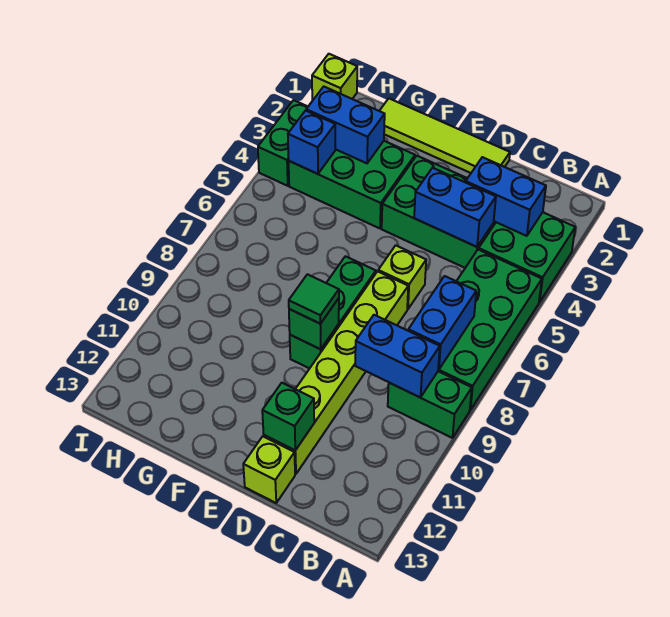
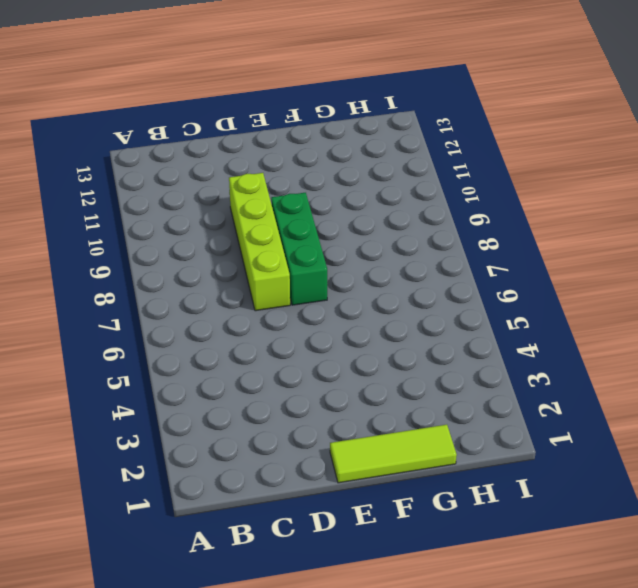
lime 1x4 brick [229,173,290,311] -> lime 1x6 brick [264,271,408,474]
lime 1x3 tile [330,425,457,483] -> lime 1x4 tile [380,98,510,173]
none -> green 2x2 brick [479,212,575,302]
none -> green 2x4 brick [438,249,542,410]
none -> green 1x2 brick [388,371,472,438]

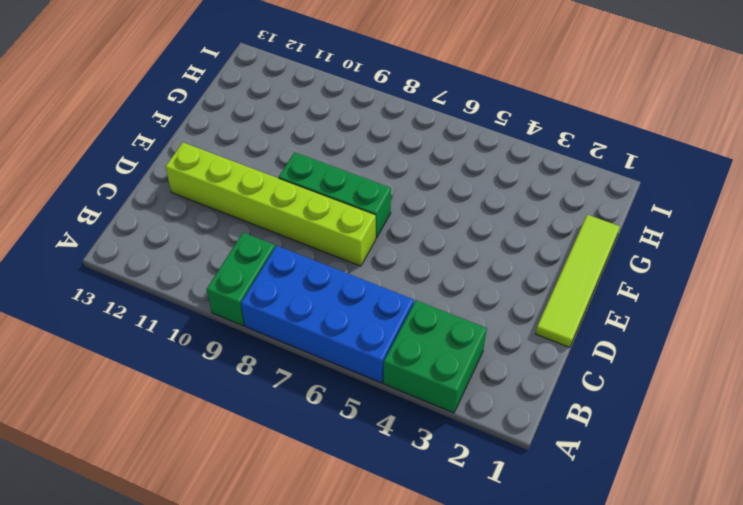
blue 2x4 brick [241,246,414,383] -> green 2x4 brick [438,249,542,410]
none -> green 2x3 brick [382,156,496,268]
none -> lime 1x1 brick [378,245,426,309]
none -> lime 1x1 brick [243,436,295,503]

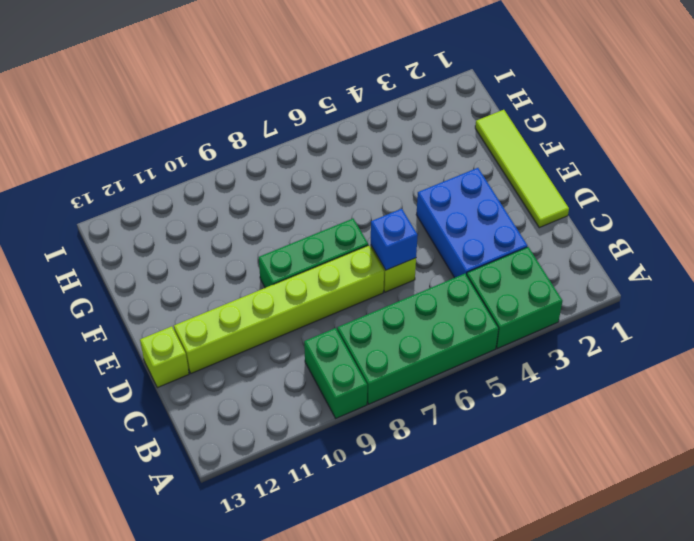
blue 2x3 brick [416,168,527,278] -> green 2x3 brick [382,156,496,268]
blue 1x1 brick [371,209,418,270] -> blue 1x1 brick moved to [288,111,335,174]
none -> green 2x3 brick [289,141,415,228]
none -> lime 1x1 brick [312,54,357,101]
none -> green 1x2 brick [258,100,308,186]

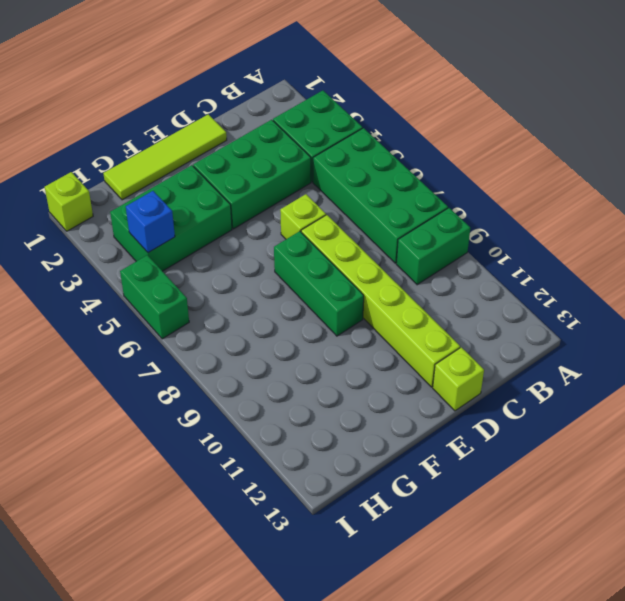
green 1x2 brick [120,255,189,339] -> green 1x2 brick moved to [258,100,308,186]
none -> blue 1x2 brick [466,157,546,236]
none -> blue 1x2 brick [408,276,476,370]
none -> blue 1x2 brick [355,315,440,397]

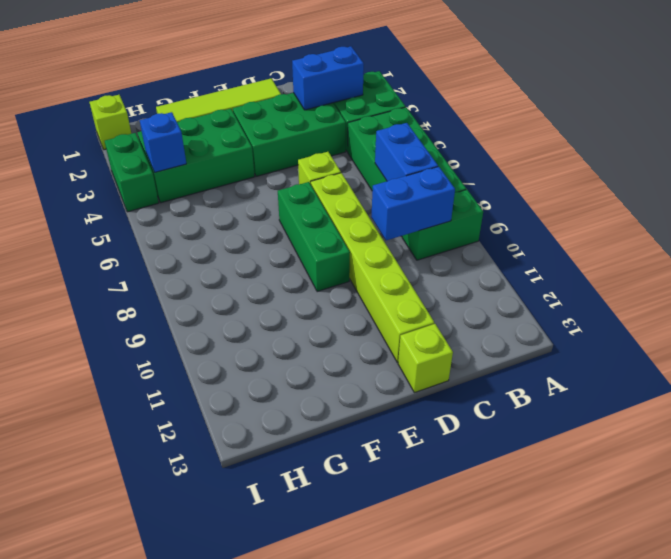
none -> blue 1x2 brick [414,168,496,247]
none -> green 1x1 brick [262,383,314,450]
none -> green 1x1 brick [289,298,339,349]

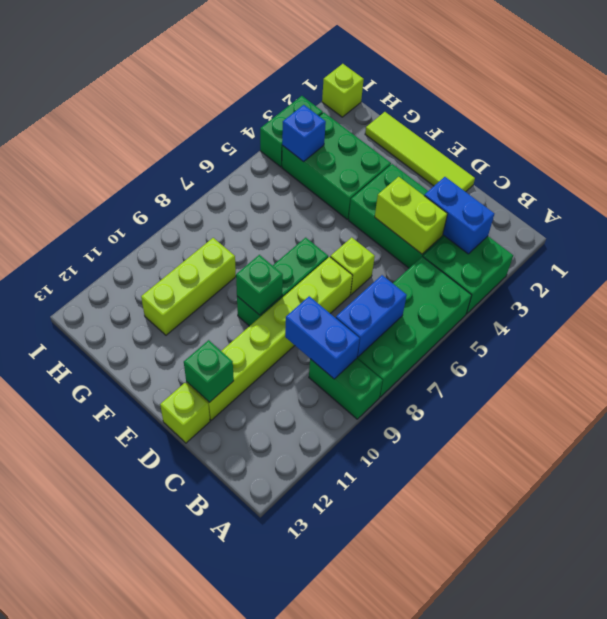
lime 1x2 brick [375,177,447,254] -> blue 1x2 brick [414,168,496,247]
lime 1x3 brick [141,238,236,335] -> none
none -> blue 1x2 brick [306,87,385,163]
none -> green 1x1 tile [289,274,339,324]

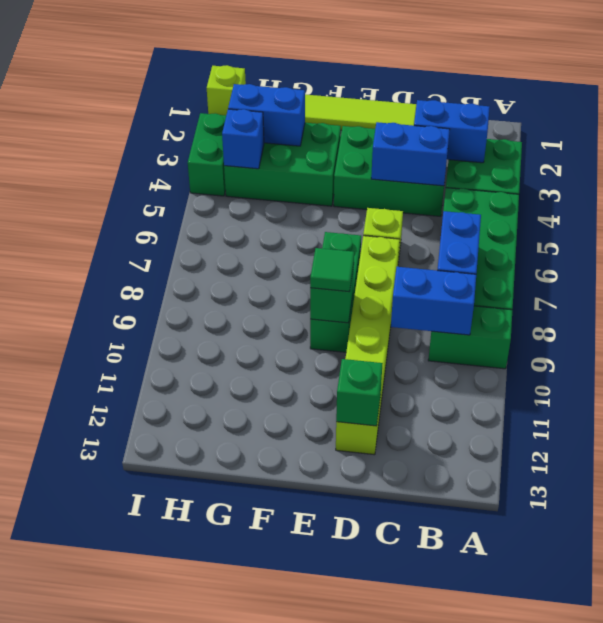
none -> lime 1x1 brick [243,436,295,503]

